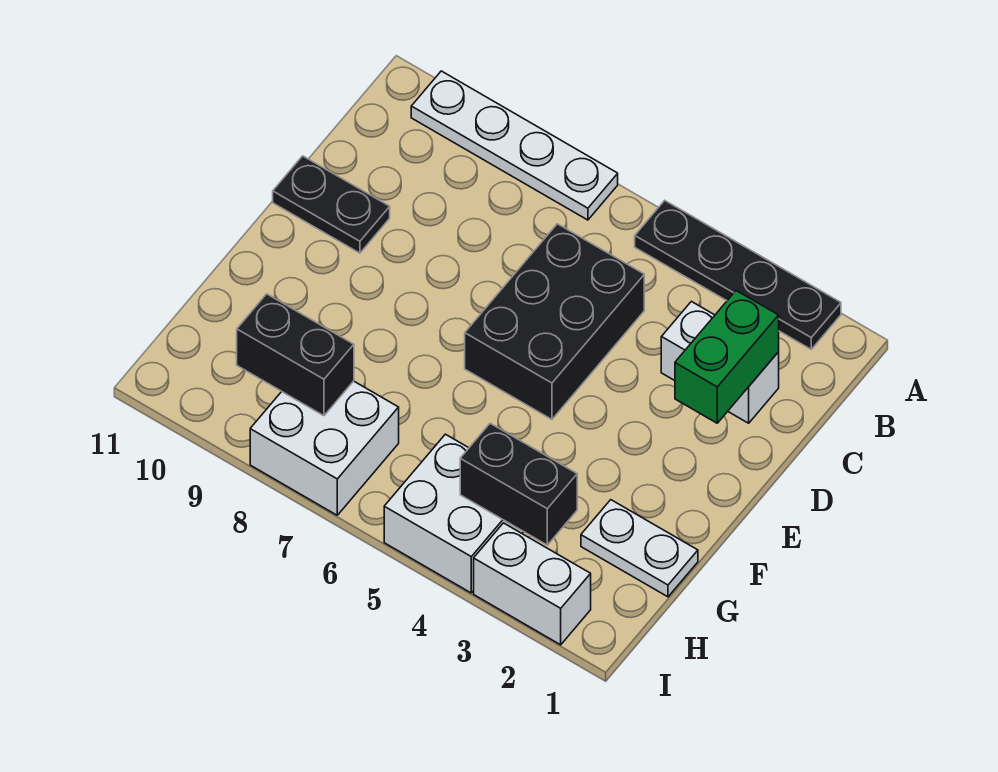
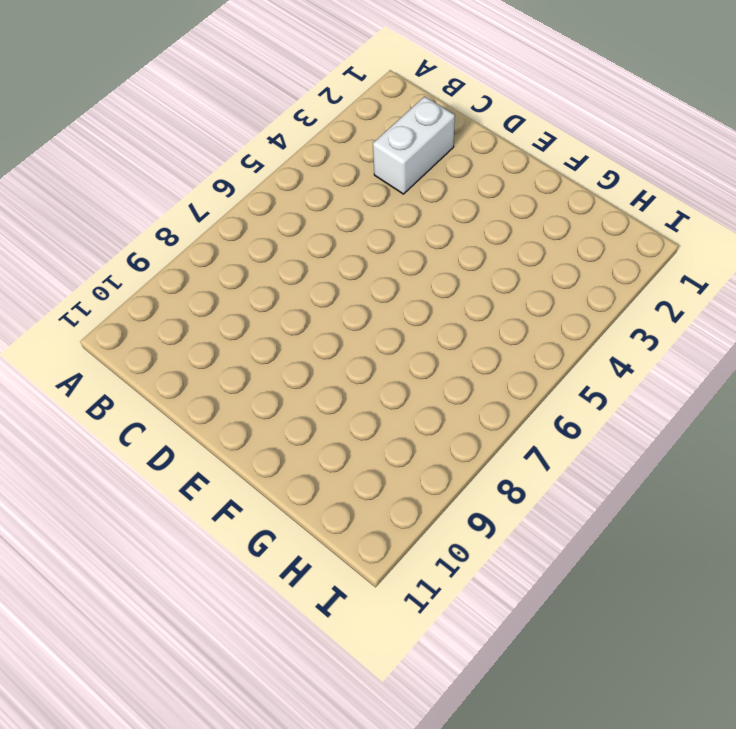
none -> black 1x4 plate [635,200,841,349]
none -> white 1x4 plate [411,71,618,220]
none -> black 2x3 brick [465,224,644,419]

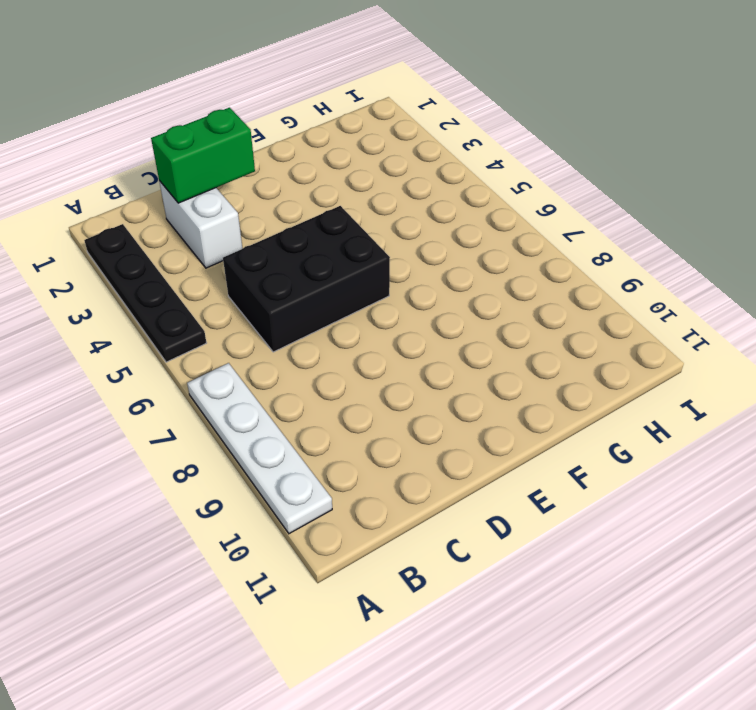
none -> black 1x2 plate [273,156,390,253]
none -> white 1x2 plate [581,500,698,597]
none -> white 2x2 brick [384,434,524,593]

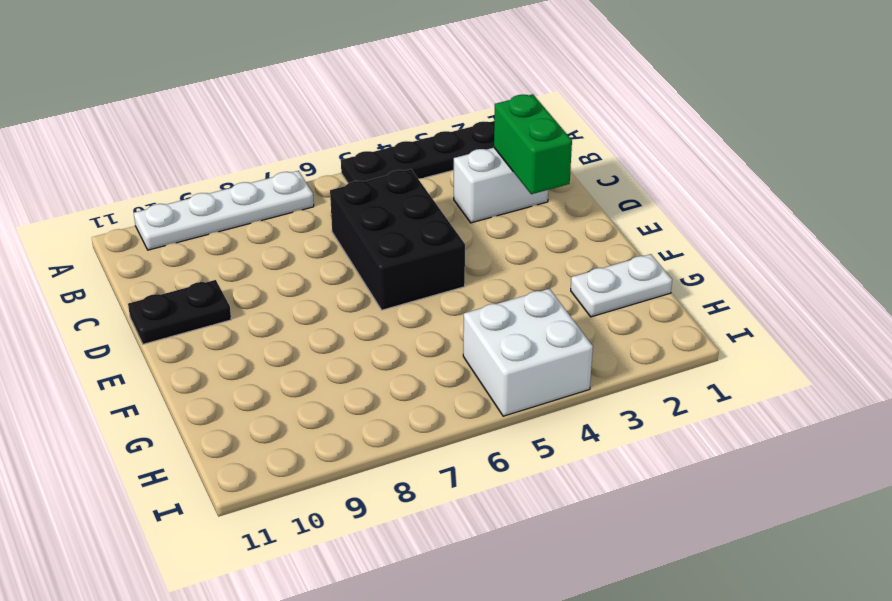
none -> white 2x2 brick [250,381,399,515]
none -> white 1x2 brick [474,523,591,645]
none -> black 1x2 brick [460,423,577,545]

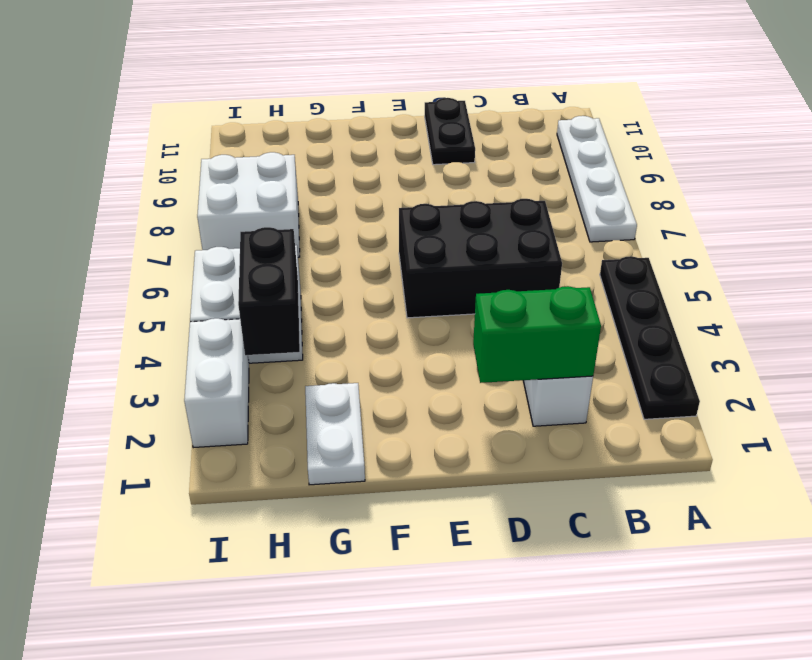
none -> black 1x2 brick [237,294,354,416]

